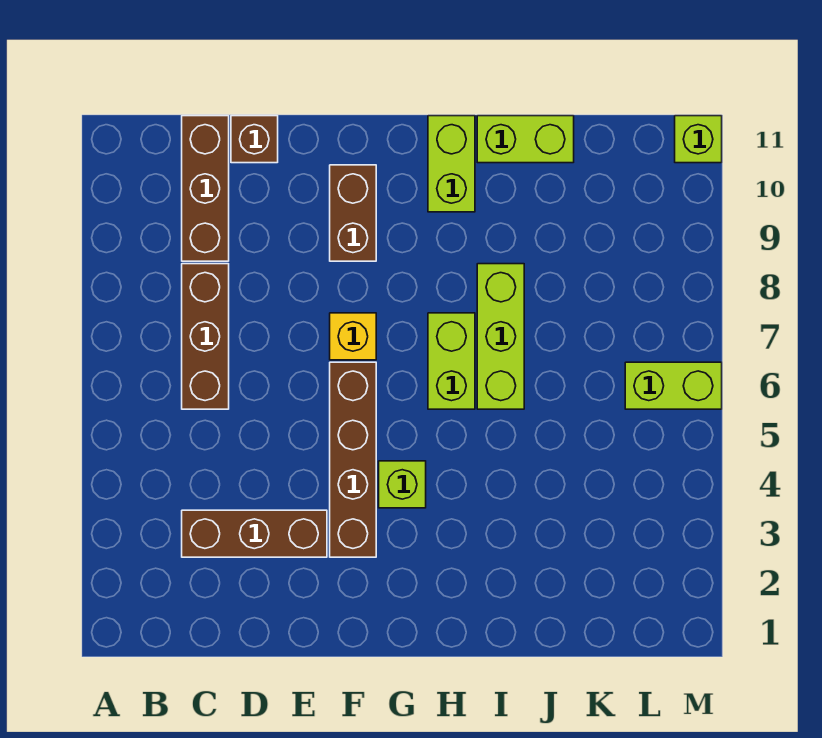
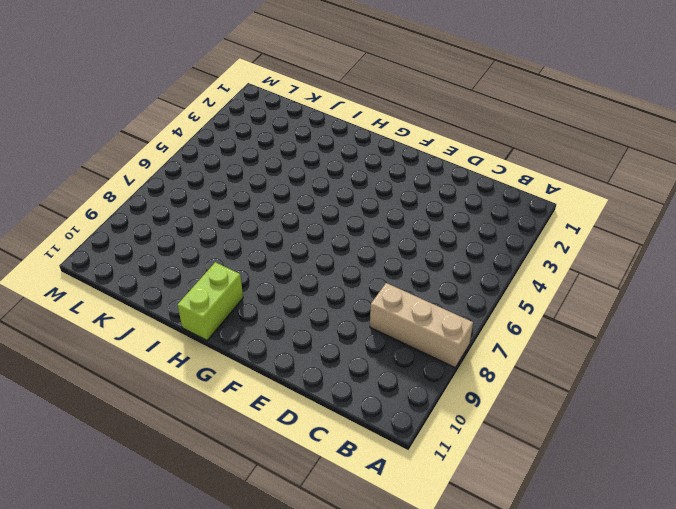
tan 1x3 brick [370,283,473,367] -> brown 1x3 brick [182,264,229,409]
none -> brown 1x3 brick [182,510,327,557]
none -> brown 1x3 brick [182,116,229,261]
none -> brown 1x1 brick [231,116,278,163]

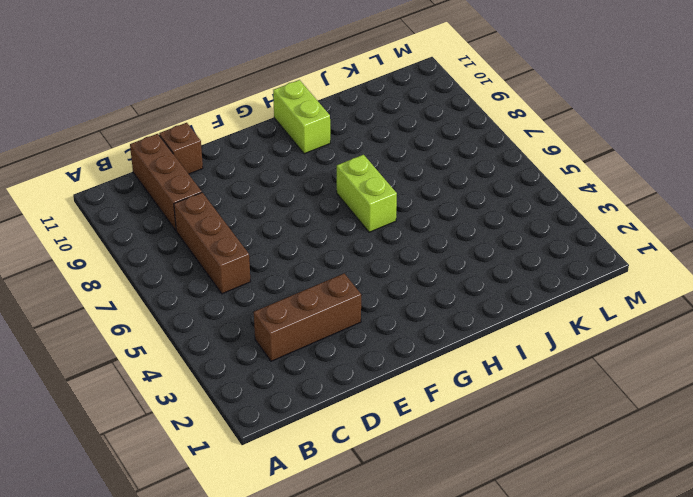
none -> brown 1x4 brick [330,362,376,557]
none -> yellow 1x1 brick [330,313,376,360]
none -> brown 1x2 brick [330,165,376,261]

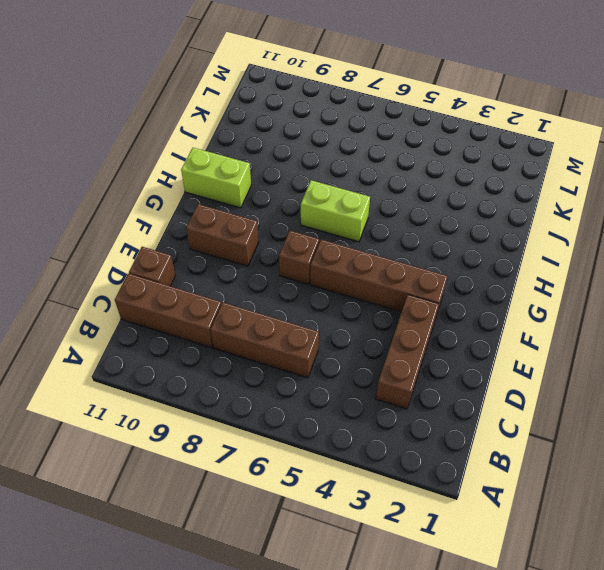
brown 1x1 brick [279,231,319,284] -> yellow 1x1 brick [330,313,376,360]
none -> lime 1x1 brick [379,461,426,508]
none -> lime 1x3 brick [477,264,524,409]
none -> lime 1x2 brick [477,116,574,163]

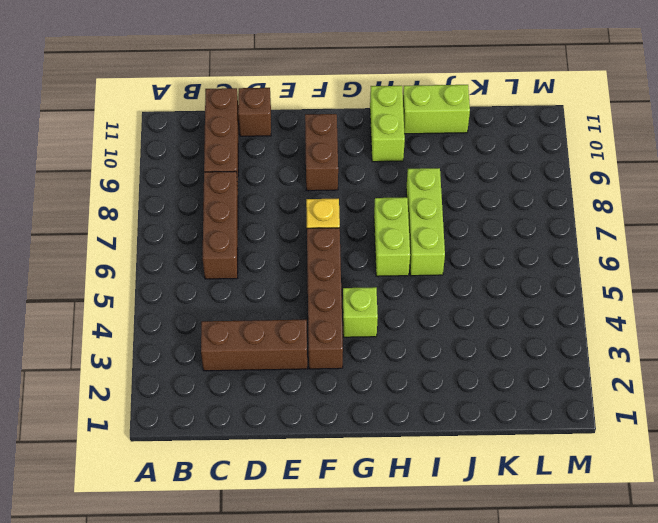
none -> lime 1x2 brick [625,362,722,409]
none -> lime 1x1 brick [675,116,722,163]

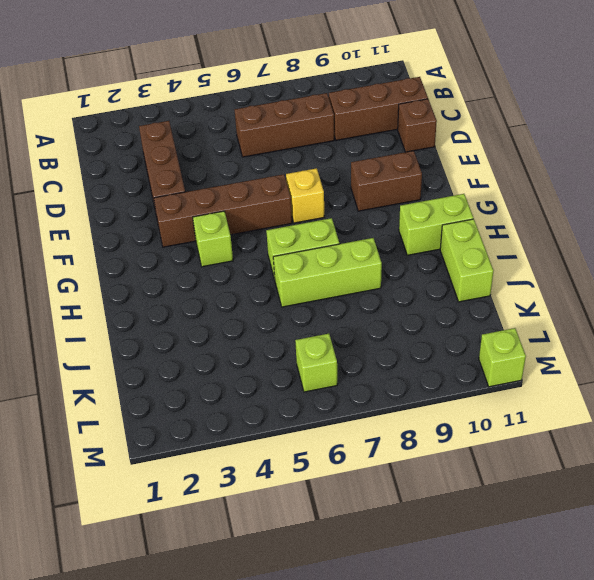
lime 1x1 brick [295,334,337,392] -> lime 1x2 brick [625,362,722,409]

